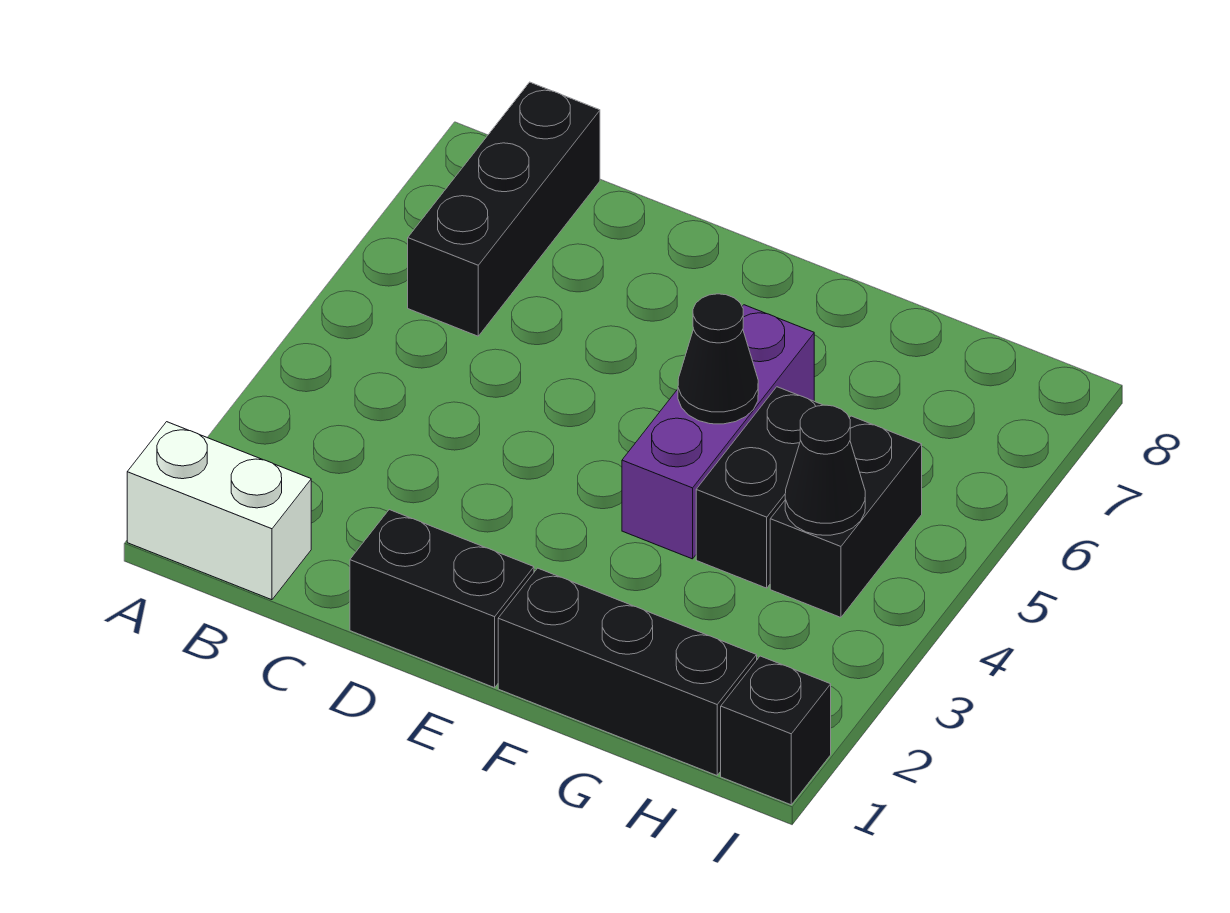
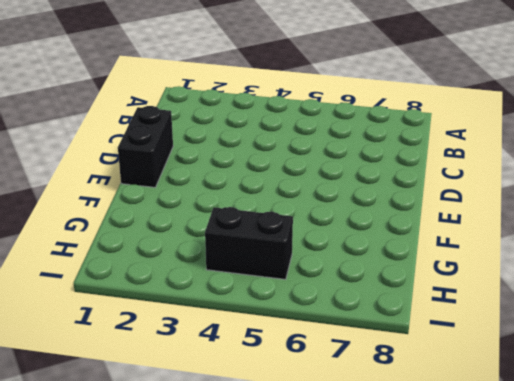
none -> white 1x2 brick [127,422,311,600]
none -> black 1x3 brick [408,82,600,336]

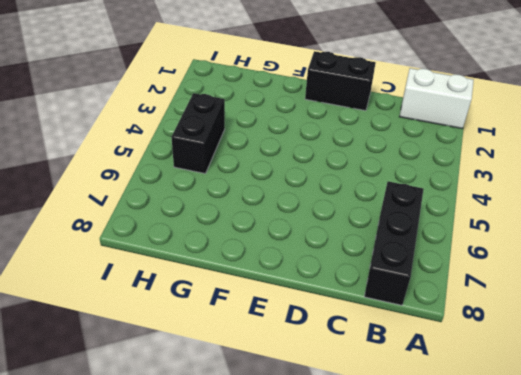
none -> black 1x3 brick [498,568,757,775]
none -> purple 1x3 brick [622,305,814,559]

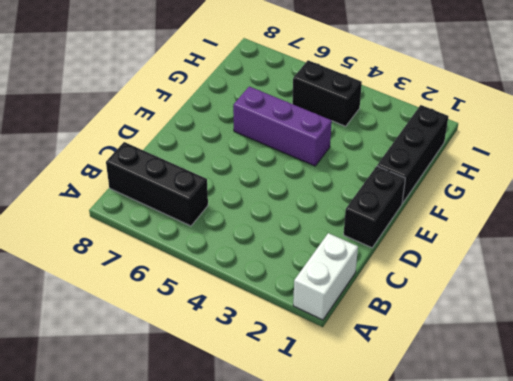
none -> black 1x2 brick [696,387,822,588]
none -> black 1x1 brick [721,656,831,805]

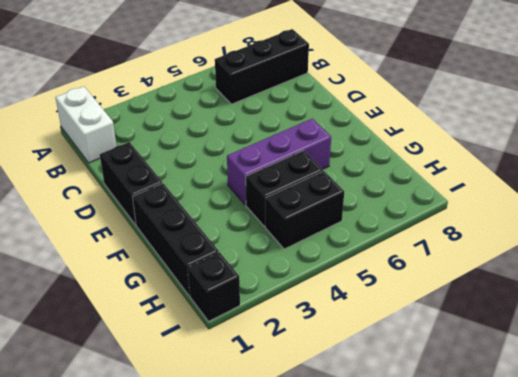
none -> black 1x1 cone [678,294,758,424]
none -> black 1x1 cone [785,405,865,535]

